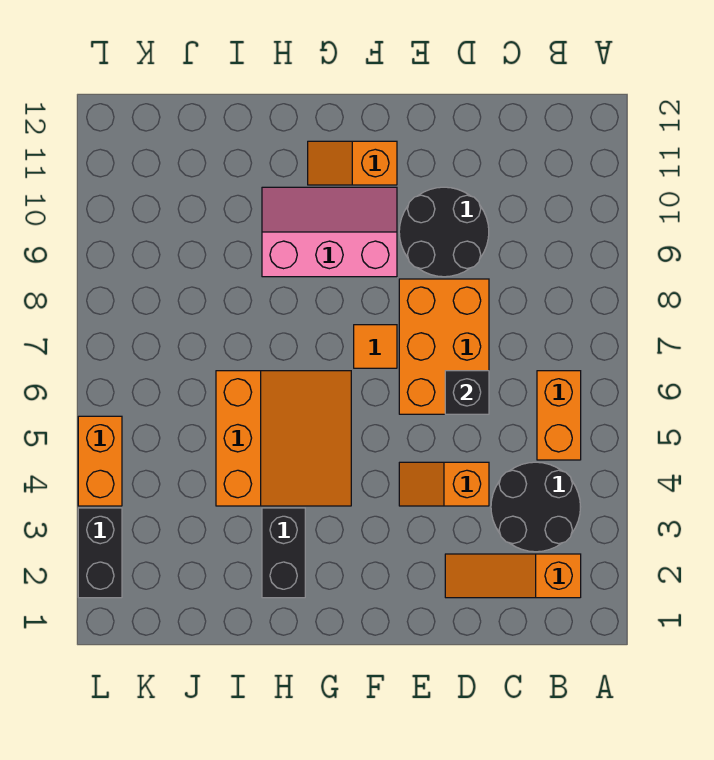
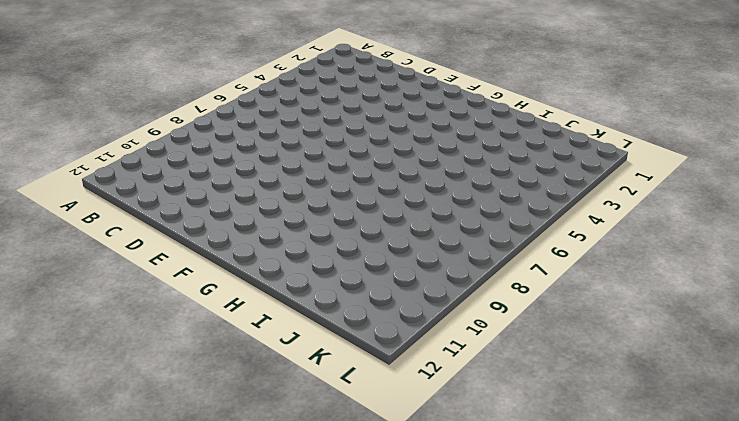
none -> orange 1x3 slope [445,554,581,598]
none -> black 2x2 round brick [491,462,580,552]
none -> orange 1x2 brick [537,371,581,460]

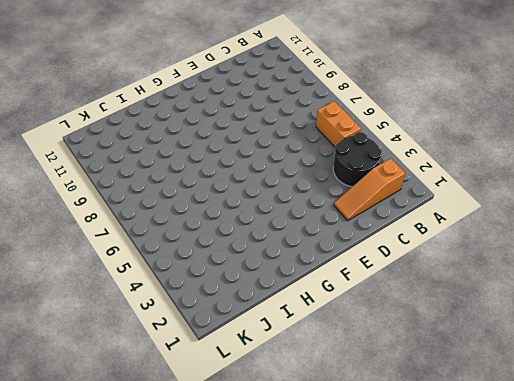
none -> orange 1x2 slope [399,462,489,506]
none -> orange 2x3 brick [399,279,489,414]
none -> black 2x2 round brick [399,187,489,277]

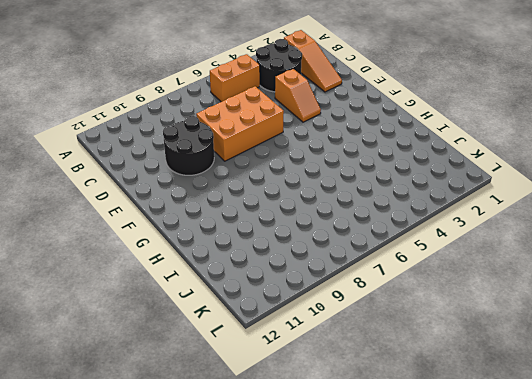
none -> orange 1x1 tile [354,325,397,368]
none -> pink 2x3 slope [262,187,397,277]
none -> orange 1x2 slope [308,141,397,185]

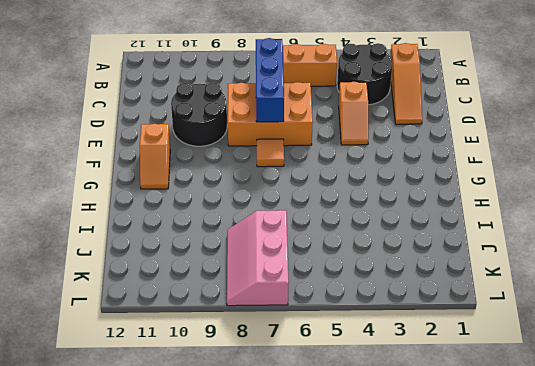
blue 1x3 brick [256,38,284,122] -> none
pink 2x3 slope [227,210,289,306] -> pink 2x3 slope moved to [262,187,397,277]
none -> orange 3x3 slope [216,371,351,506]
none -> black 1x2 brick [262,508,305,598]
none -> black 1x2 brick [78,508,122,598]

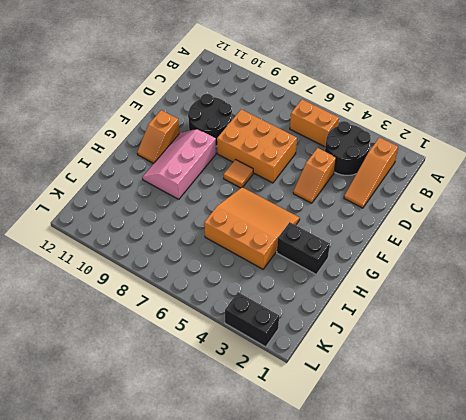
none -> orange 1x2 brick [78,416,122,506]
none -> black 1x1 brick [445,371,489,414]

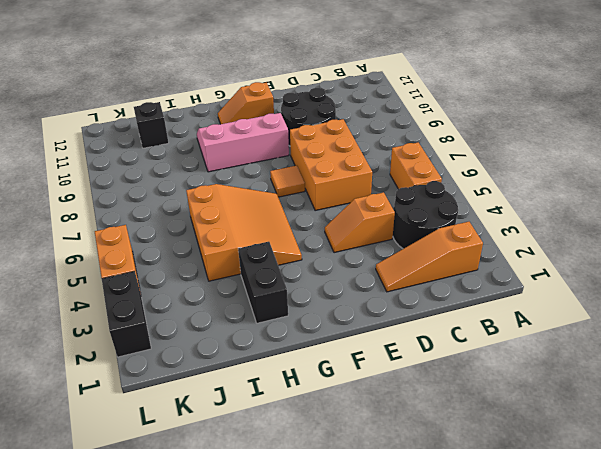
black 1x1 brick [134,102,169,148] -> black 1x1 brick moved to [445,371,489,414]

